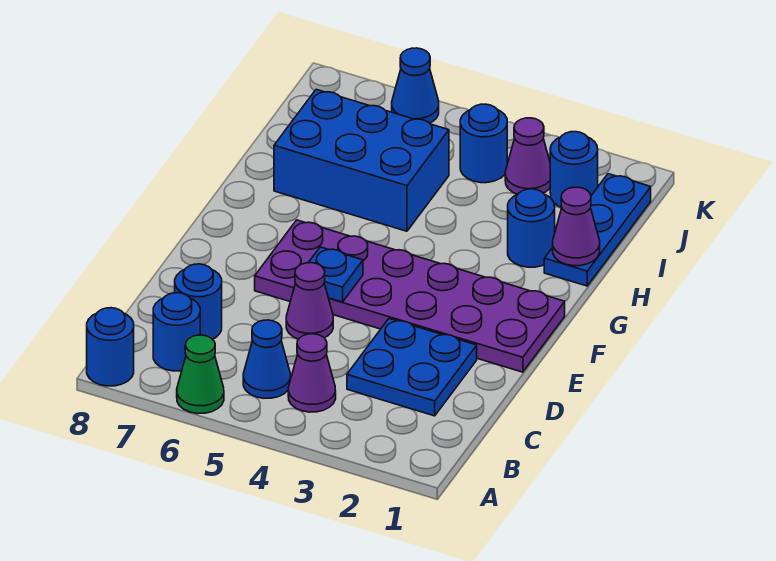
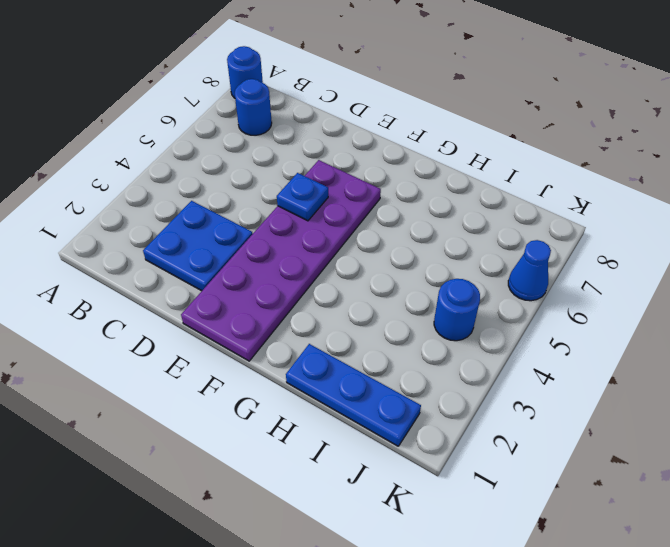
none -> green 1x1 cone [177,335,224,414]
none -> purple 1x1 cone [288,334,336,412]
none -> blue 1x1 cone [243,320,290,398]

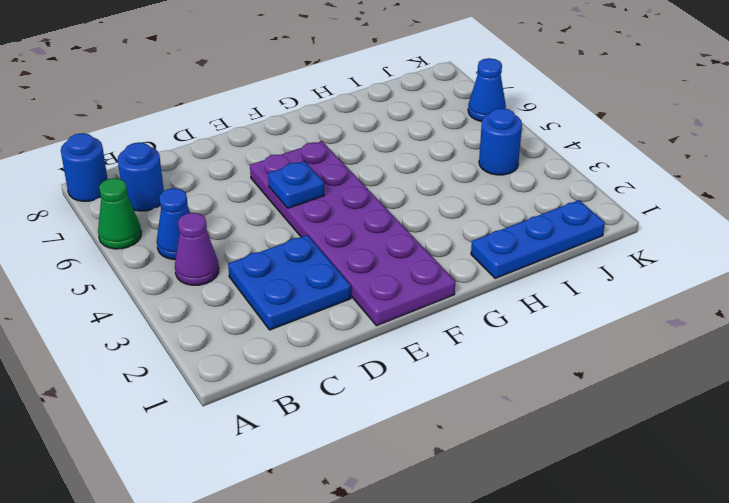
none -> blue 1x1 round brick [175,264,222,339]
none -> purple 1x1 cone [286,263,333,339]
none -> blue 1x1 round brick [508,189,555,267]

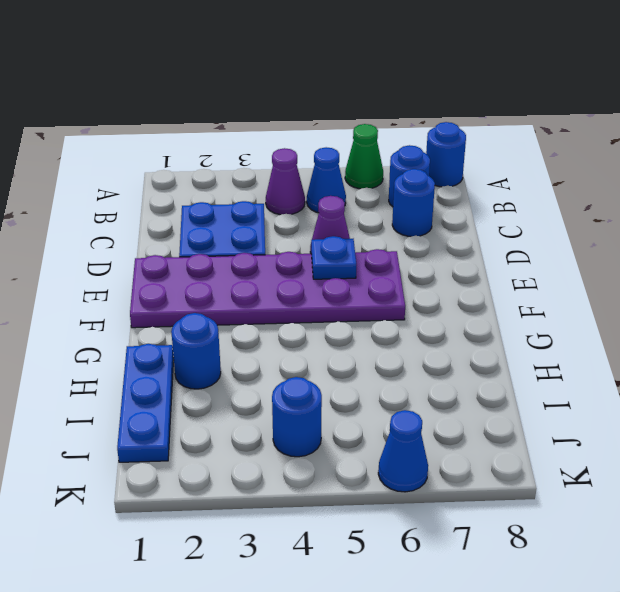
none -> blue 2x3 brick [274,89,449,231]
none -> blue 1x1 round brick [550,132,598,208]
none -> purple 1x1 cone [505,118,550,194]

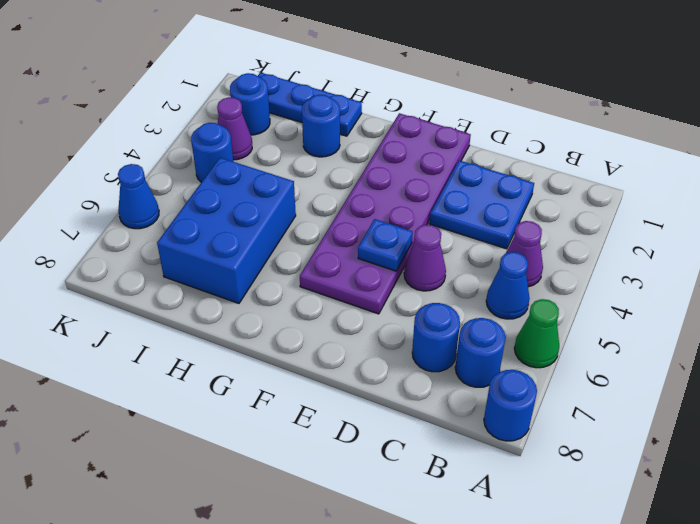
none -> purple 1x1 cone [553,187,600,266]

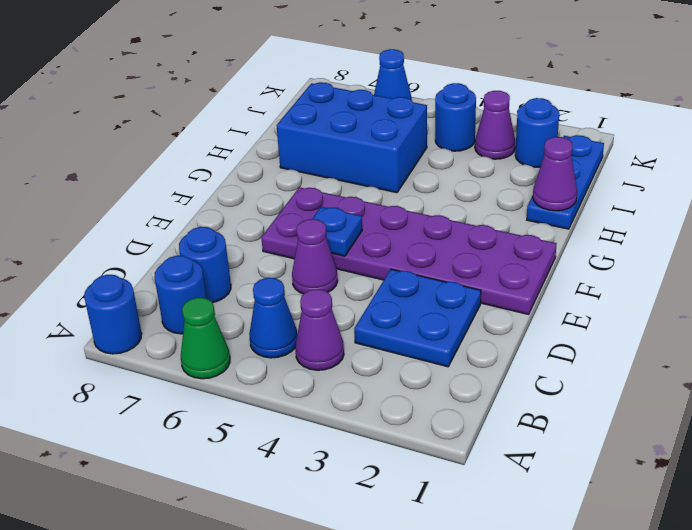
none -> blue 1x1 round brick [508,189,555,267]

